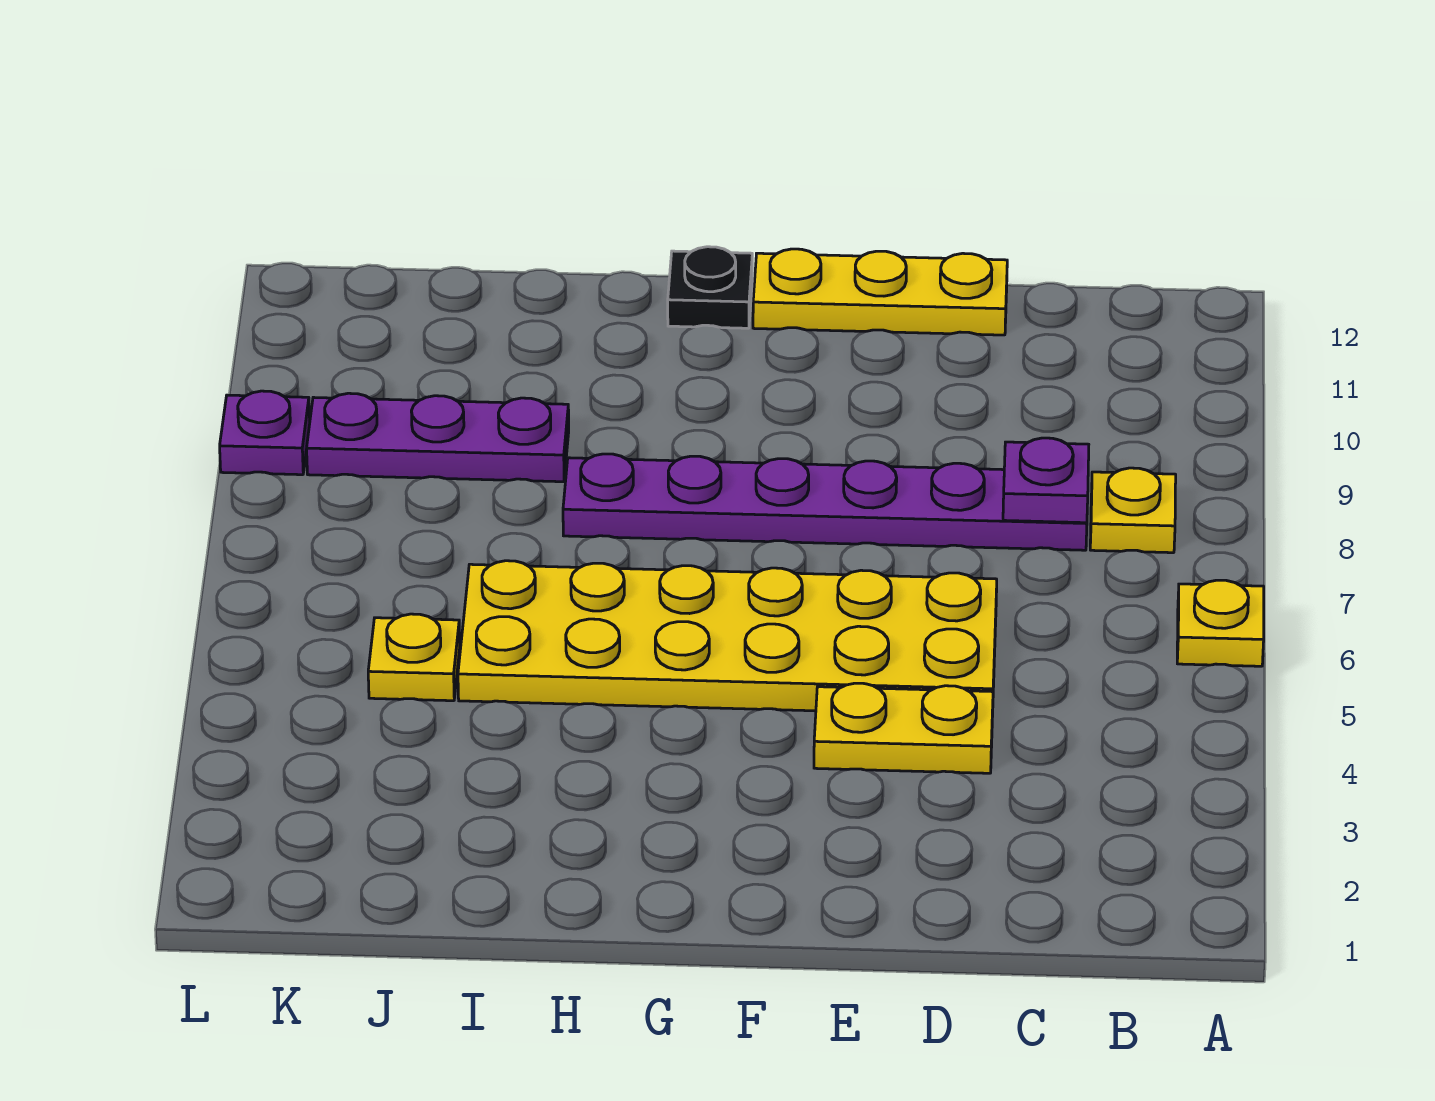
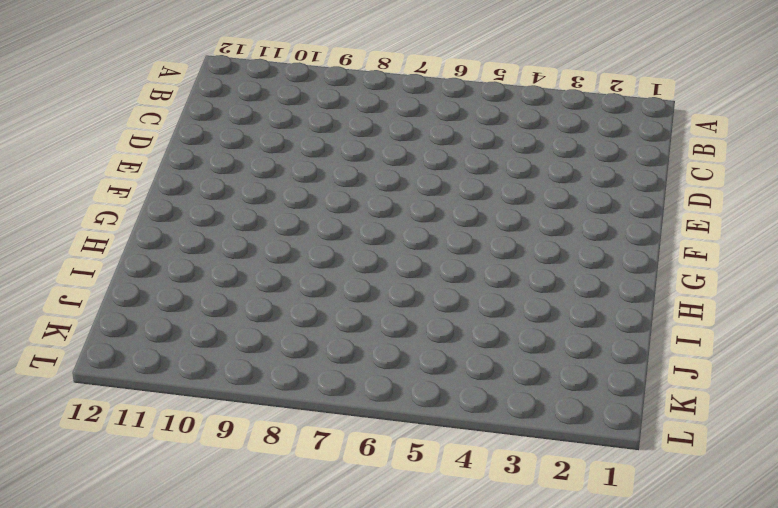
none -> yellow 1x1 plate [1177,580,1264,666]
none -> yellow 1x1 plate [1090,468,1176,553]

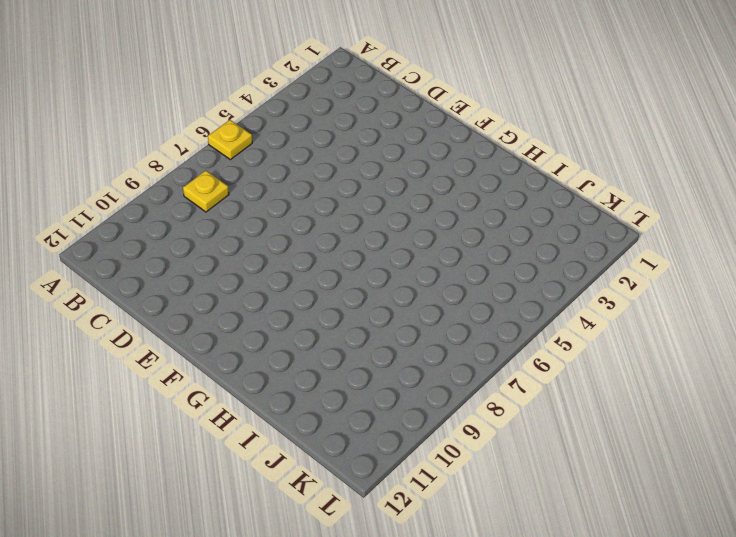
none -> purple 1x6 plate [563,454,1087,550]
none -> yellow 1x2 plate [814,683,993,773]

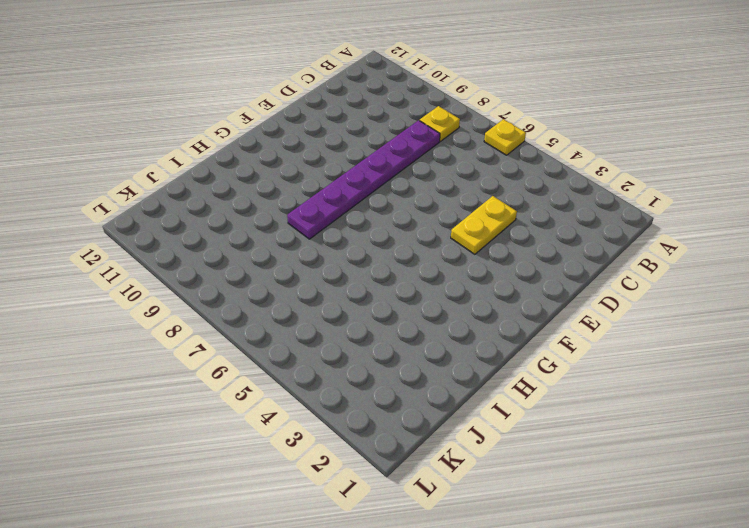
none -> yellow 2x6 plate [458,561,997,711]
none -> yellow 1x3 plate [753,249,1007,335]

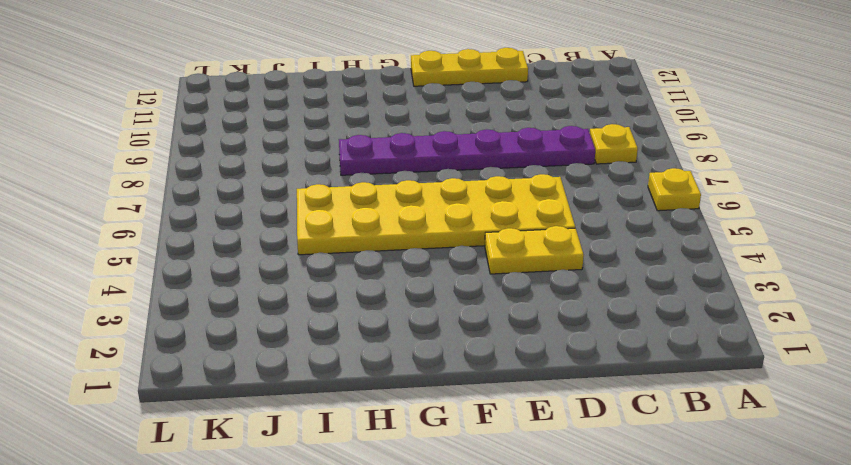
none -> black 1x1 plate [668,247,752,328]
none -> purple 1x3 plate [307,393,569,482]

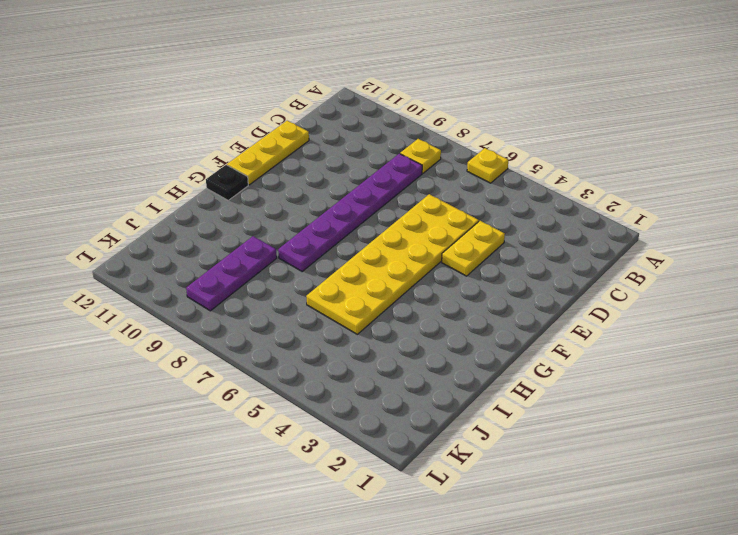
none -> yellow 1x1 plate [368,614,460,701]
none -> purple 1x1 plate [220,391,310,475]

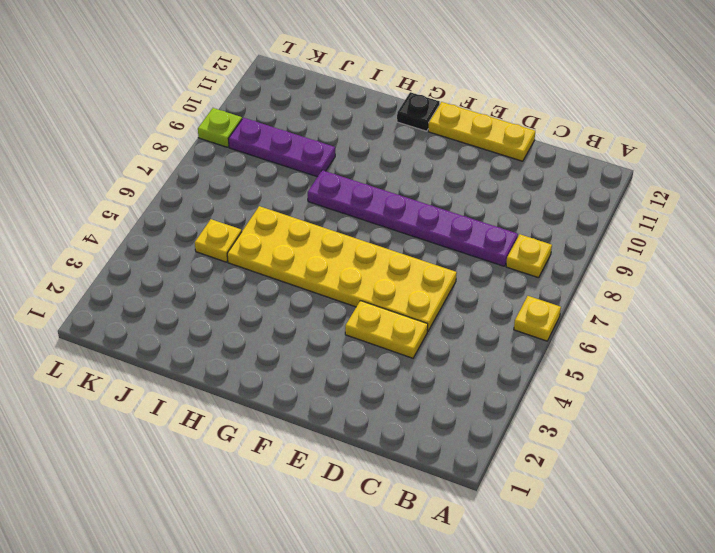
lime 1x1 plate [198,108,242,147] -> purple 1x1 plate [220,391,310,475]
none -> purple 1x1 plate [1003,438,1089,523]

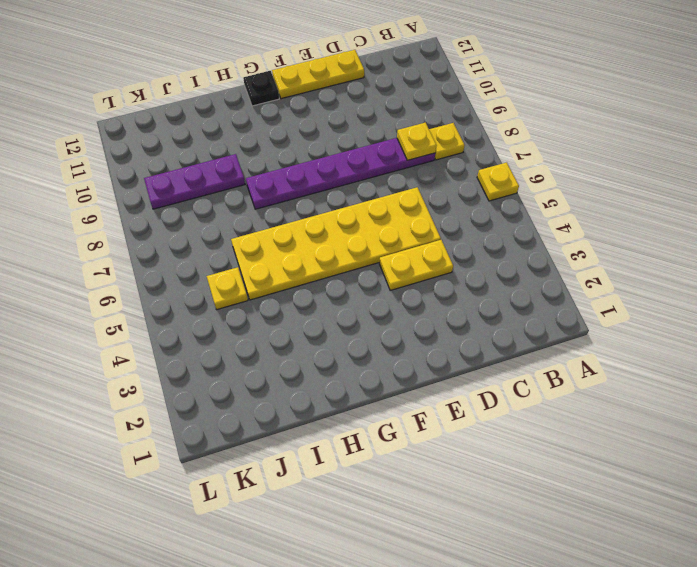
yellow 1x1 plate [397,123,437,160] -> purple 1x1 plate [1003,438,1089,523]
none -> purple 1x1 plate [220,391,310,475]

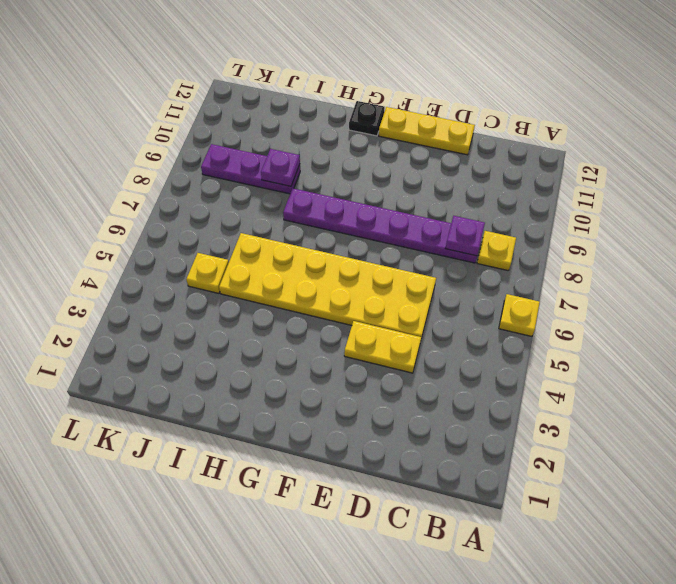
purple 1x1 plate [261,149,300,186] -> purple 1x1 plate moved to [220,391,310,475]

